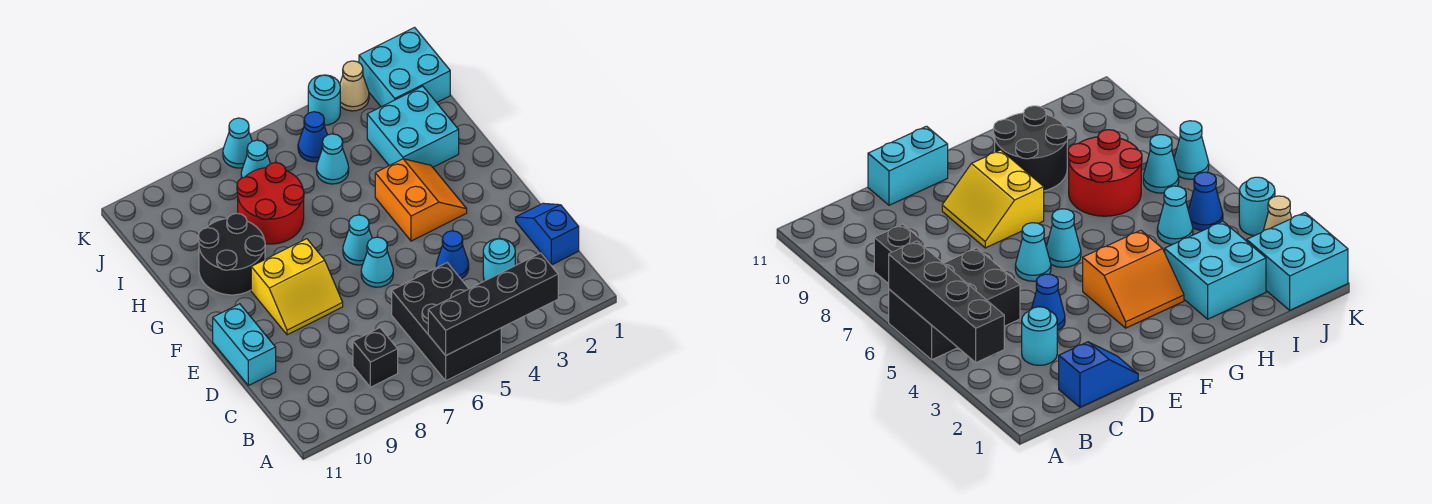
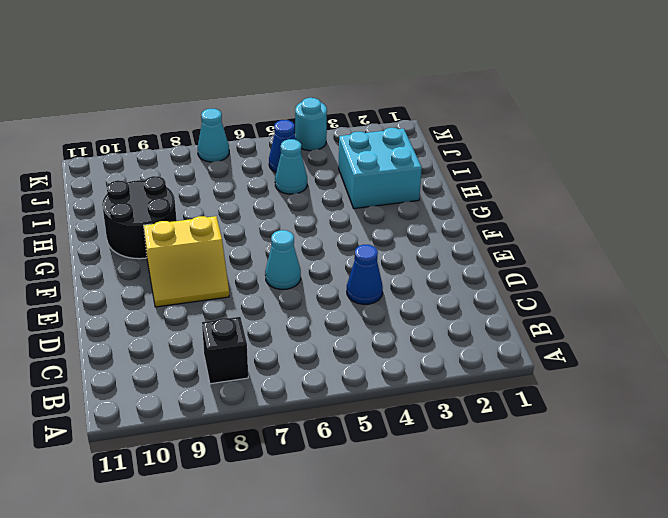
none -> black 2x3 brick [392,263,501,381]
none -> blue 1x2 slope [516,203,579,265]
none -> cyan 1x1 round brick [483,239,515,281]

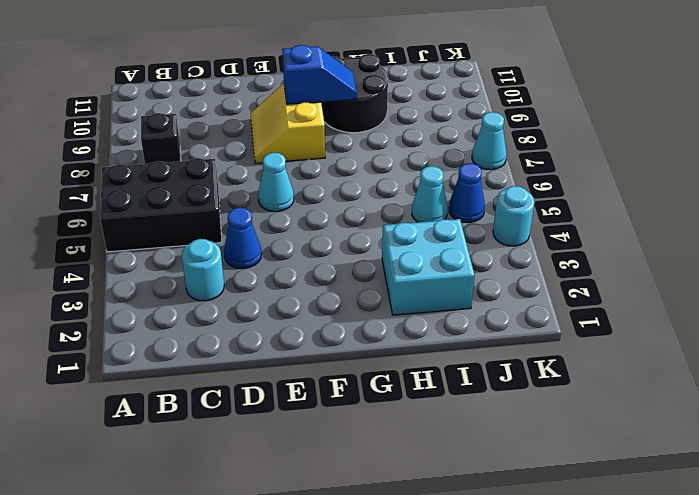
blue 1x2 slope [282,45,357,104] -> blue 1x2 slope moved to [516,203,579,265]
none -> cyan 1x2 brick [213,304,276,386]
none -> orange 2x2 slope [375,159,467,241]
none -> cyan 1x1 cone [343,215,372,265]

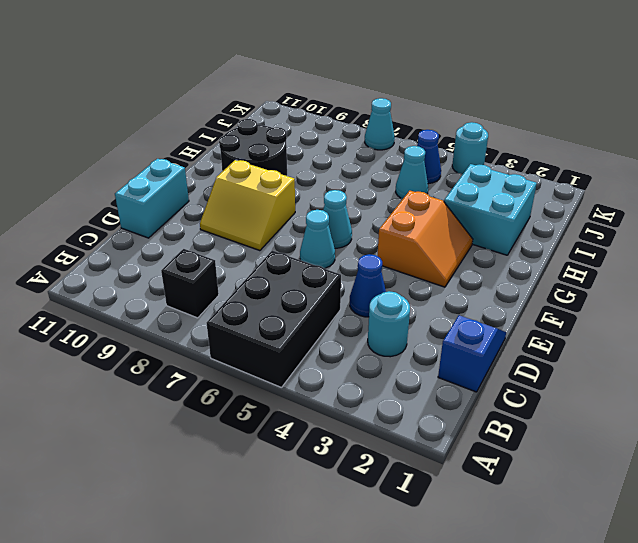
none -> red 2x2 round brick [237,163,304,244]
none -> cyan 2x2 brick [359,27,450,107]
none -> cyan 1x1 cone [241,140,271,178]

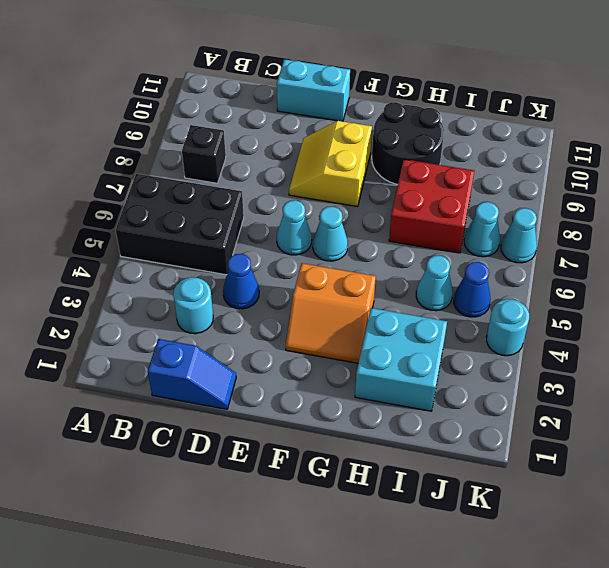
red 2x2 brick [389,159,474,253] -> red 2x2 round brick [237,163,304,244]
none -> cyan 2x2 brick [359,27,450,107]
none -> tan 1x1 cone [340,61,369,111]
none -> black 1x4 brick [428,253,558,355]

